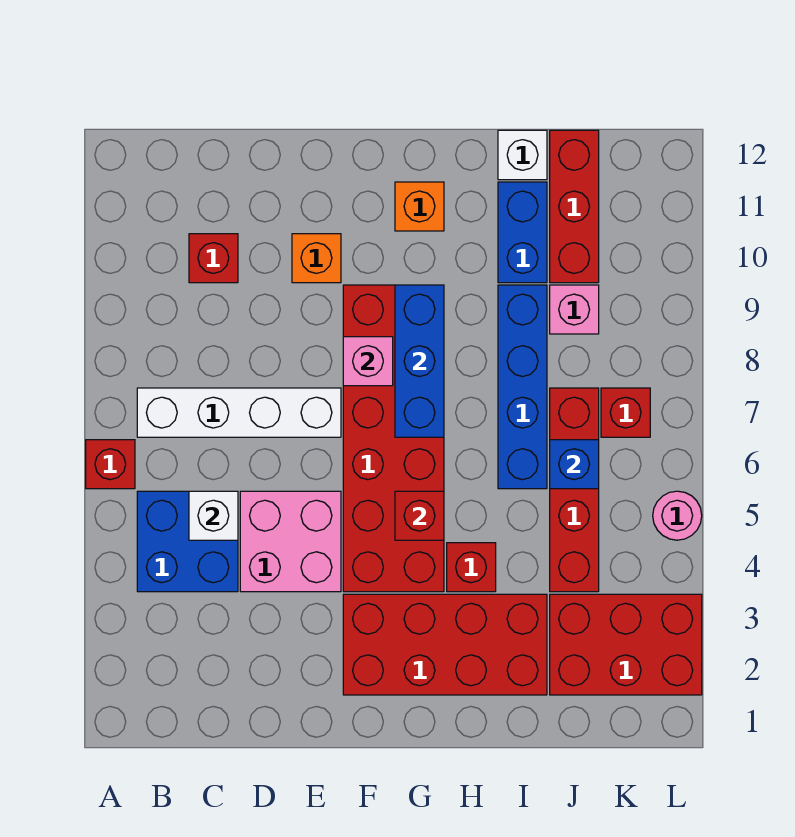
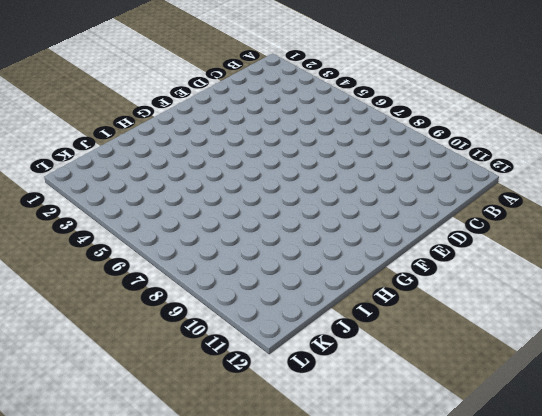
none -> red 1x1 brick [86,440,135,489]
none -> blue 2x2 brick [137,491,238,592]
none -> white 1x4 brick [137,388,341,437]

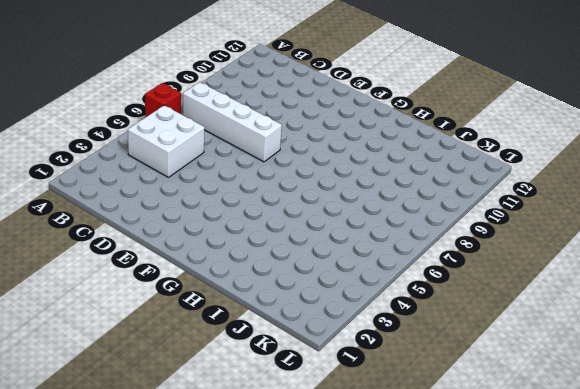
white 2x2 brick [128,105,205,177] -> blue 2x2 brick [137,491,238,592]
none -> red 1x1 brick [189,234,238,283]
none -> pink 2x2 brick [240,491,341,592]
none -> orange 1x1 brick [292,234,341,283]

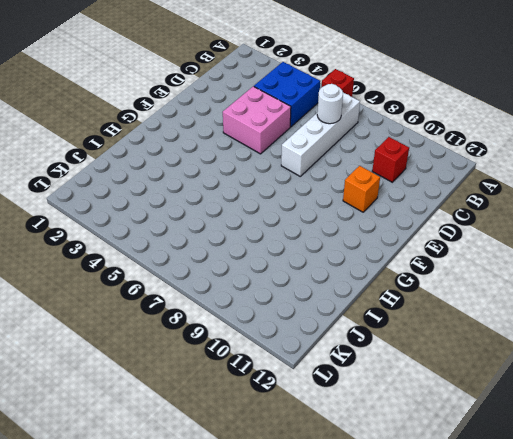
white 1x1 round brick [317,84,343,124] -> none
none -> red 2x4 brick [343,594,547,695]
none -> red 2x6 brick [343,285,444,592]
none -> orange 1x1 brick [395,182,444,231]

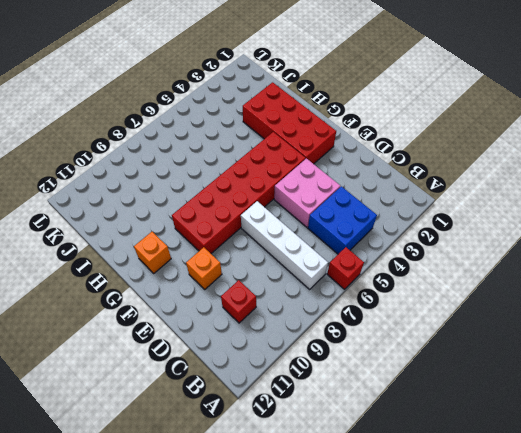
none -> red 1x1 brick [447,543,496,592]
none -> blue 1x4 brick [498,285,547,489]
none -> blue 1x2 brick [498,182,547,283]

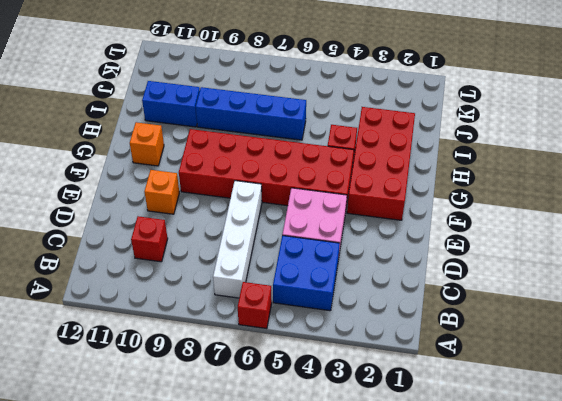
none -> white 1x1 brick [498,130,547,180]
none -> red 2x3 brick [550,594,702,695]
none -> red 1x4 brick [550,388,599,592]

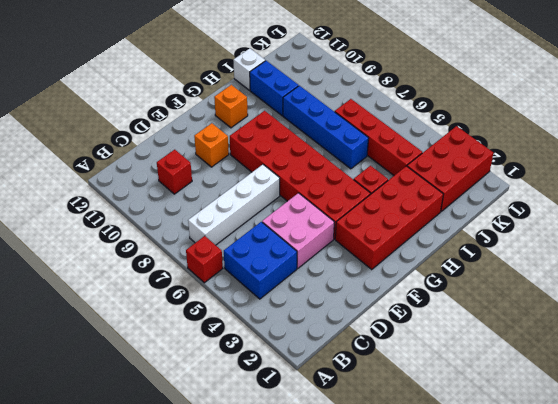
none -> pink 1x1 brick [550,285,599,334]
none -> red 1x3 brick [550,130,599,283]
none -> red 1x1 brick [601,388,650,437]

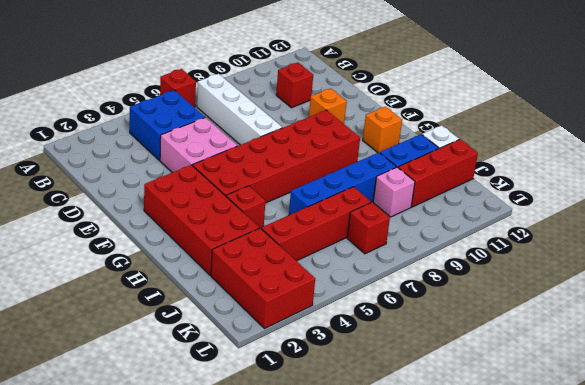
none -> pink 1x1 round brick [653,491,702,540]
none -> white 1x1 brick [189,491,238,540]
none -> pink 1x1 brick [343,337,393,386]

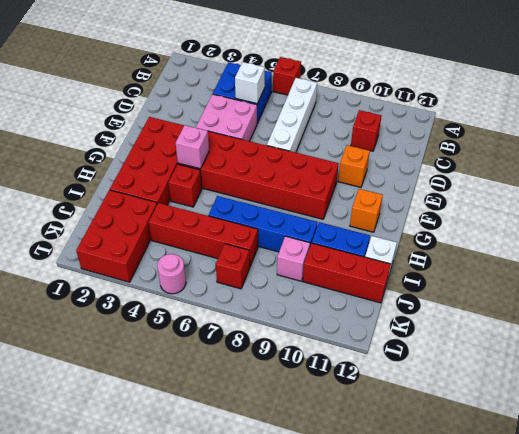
pink 1x1 brick [176,125,209,169] -> pink 1x1 brick moved to [343,337,393,386]
none -> red 1x1 brick [395,491,444,540]
none -> blue 1x3 brick [395,285,444,437]
none -> blue 1x1 brick [550,440,599,489]

